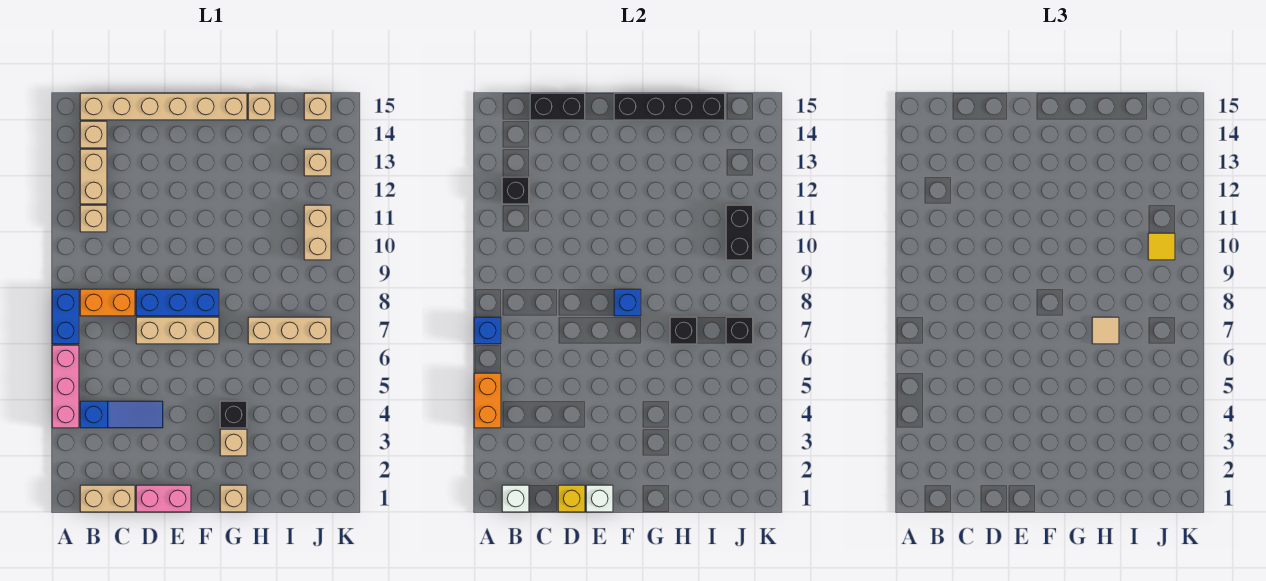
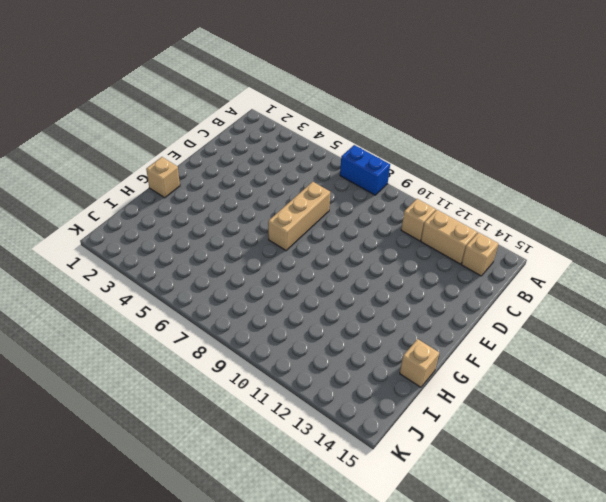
none -> pink 1x3 brick [52,345,79,428]
none -> tan 1x2 brick [80,485,135,512]
none -> blue 1x3 slope [80,401,163,428]
none -> orange 1x2 brick [80,289,135,316]

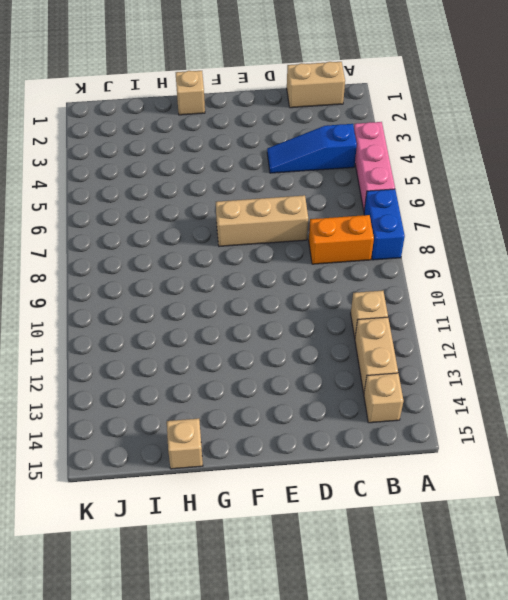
none -> tan 1x6 brick [80,93,247,120]
none -> pink 1x2 brick [136,485,191,512]
none -> blue 1x3 brick [136,289,219,316]
none -> tan 1x1 brick [220,429,247,456]

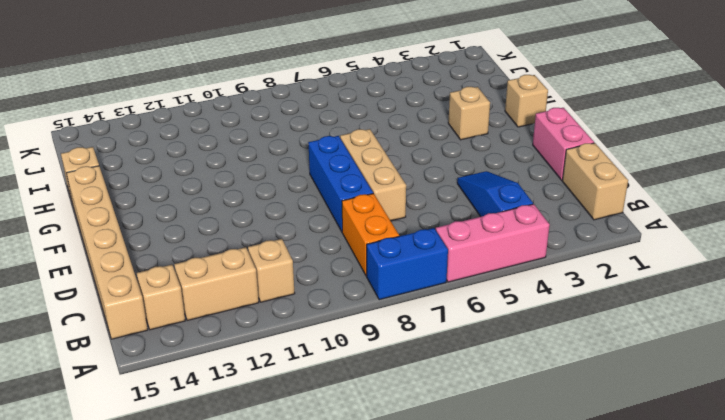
none -> black 1x1 brick [220,401,247,428]
none -> tan 1x3 brick [248,317,331,344]
none -> tan 1x2 brick [304,205,331,260]
none -> tan 1x1 brick [304,149,331,176]

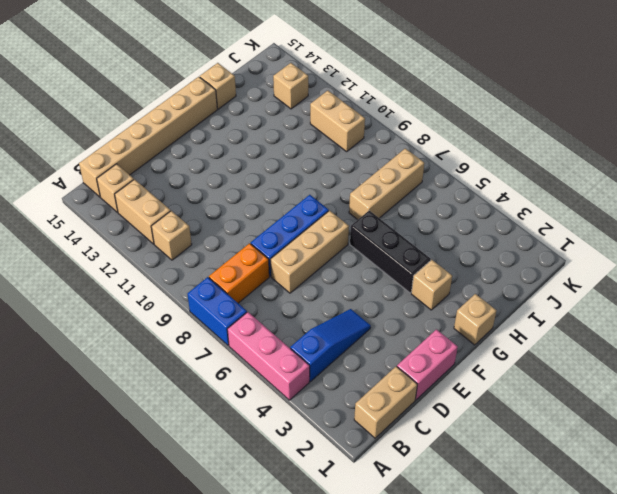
black 1x3 brick [350,211,431,293] -> black 1x1 brick [220,401,247,428]
none -> tan 1x1 brick [304,93,331,120]
none -> orange 1x2 brick [474,373,501,428]
none -> blue 1x1 brick [474,317,501,344]
none -> white 1x1 brick [502,485,529,512]

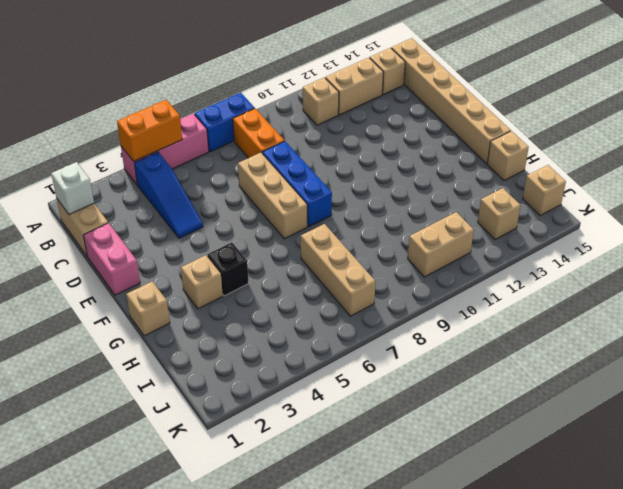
none -> blue 1x1 brick [474,317,501,344]
none -> black 1x1 brick [502,177,529,204]
none -> black 1x2 brick [530,93,585,120]
none -> yellow 1x1 brick [558,485,585,512]

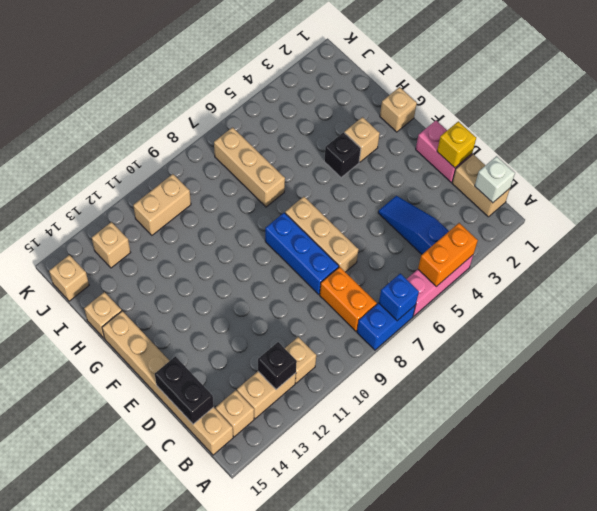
none -> white 1x1 brick [586,485,613,512]
none -> blue 1x1 brick [614,289,641,316]
none -> black 1x4 brick [614,93,725,120]
none -> black 1x1 brick [670,317,697,344]

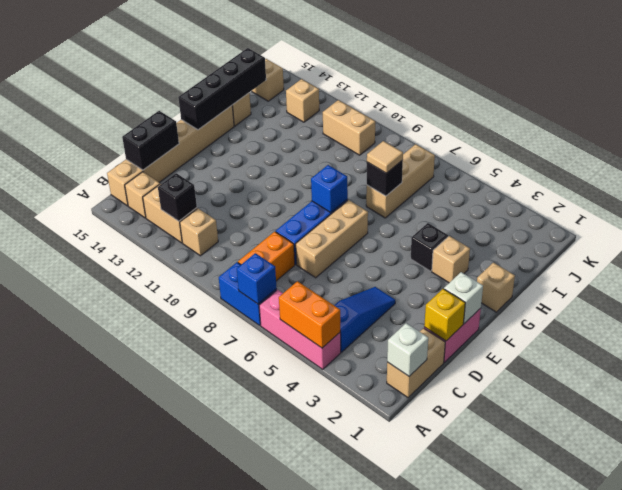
none -> black 1x1 brick [726,317,753,344]
none -> black 1x2 brick [726,205,753,260]
none -> yellow 1x1 tile [1148,233,1175,260]

